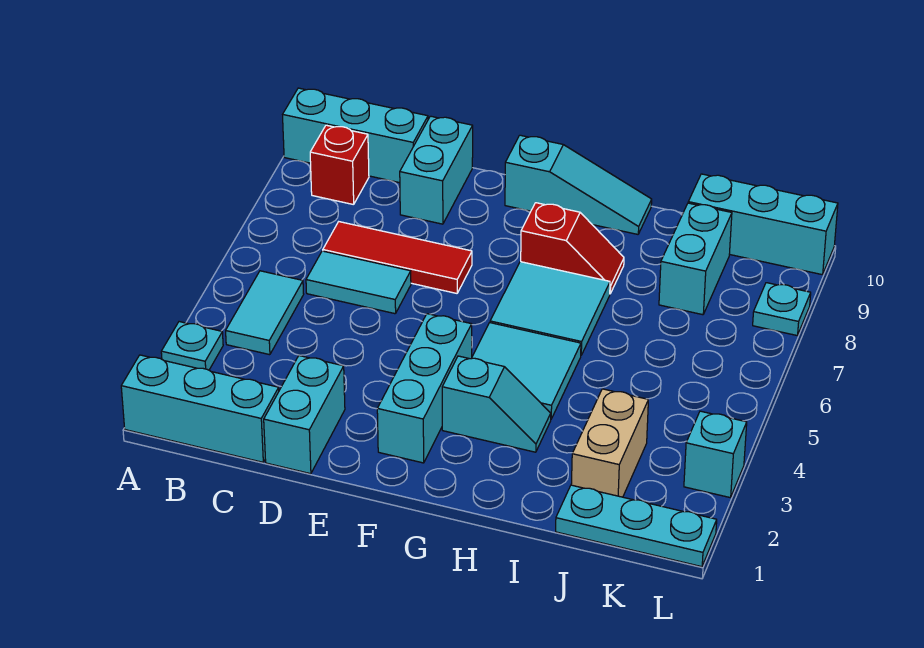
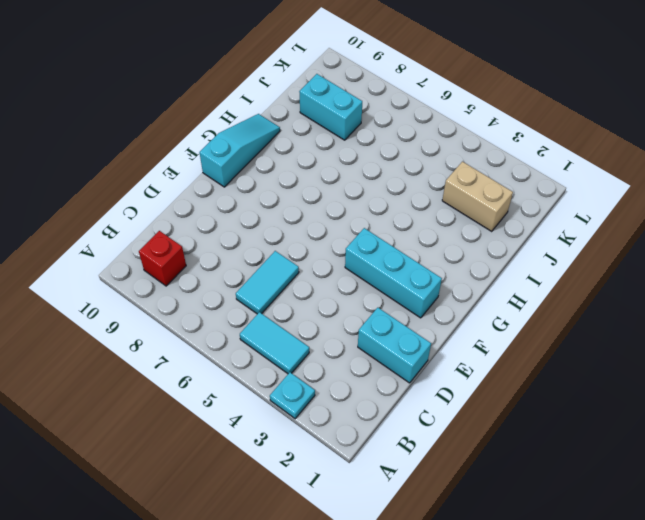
none -> cyan 1x3 brick [121,355,279,462]
none -> cyan 1x3 brick [283,88,428,183]
none -> red 1x3 tile [323,222,472,293]

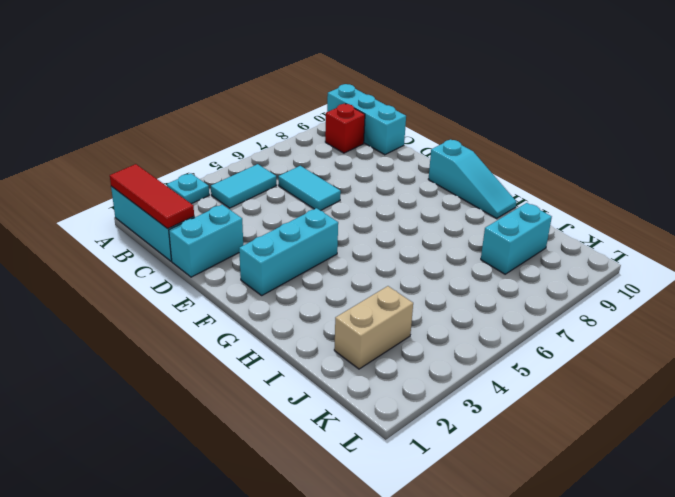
red 1x3 tile [110,164,194,229] -> red 1x3 tile moved to [323,222,472,293]
none -> cyan 1x2 brick [400,116,473,224]
none -> cyan 1x2 slope [442,356,551,452]
none -> cyan 2x2 tile [471,323,581,419]

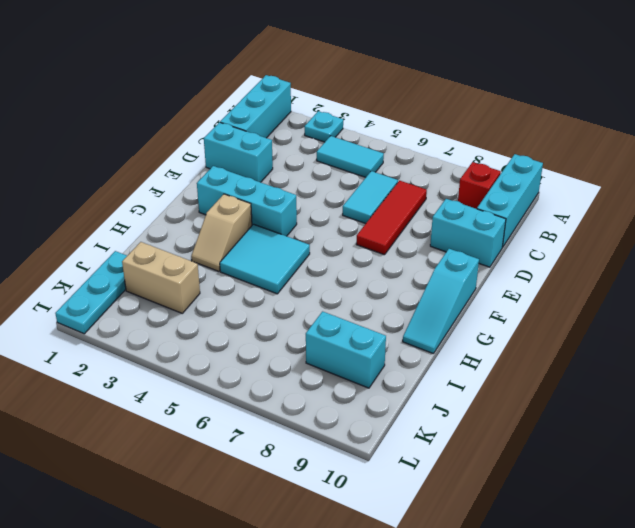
tan 1x2 slope [191,194,252,271] -> cyan 1x2 slope [442,356,551,452]
none -> cyan 2x2 tile [490,262,610,355]
none -> red 1x2 slope [521,203,624,293]
none -> cyan 1x3 brick [688,174,838,275]

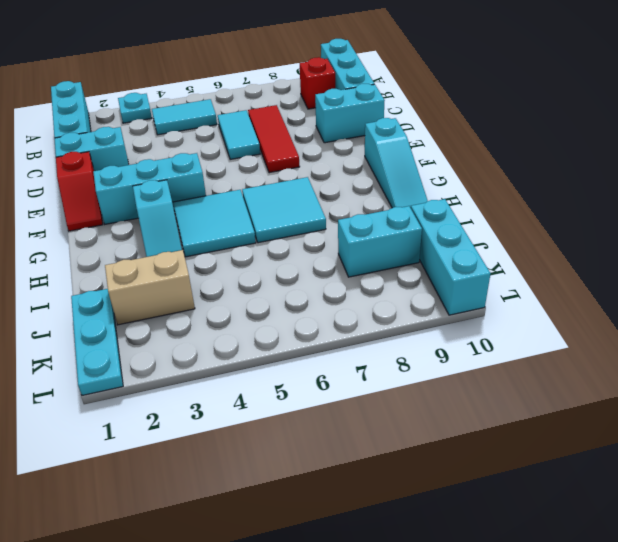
red 1x2 slope [56,152,103,231] -> red 1x2 slope moved to [521,203,624,293]
none -> cyan 1x1 brick [684,411,747,498]
none -> cyan 1x1 plate [753,283,811,335]

